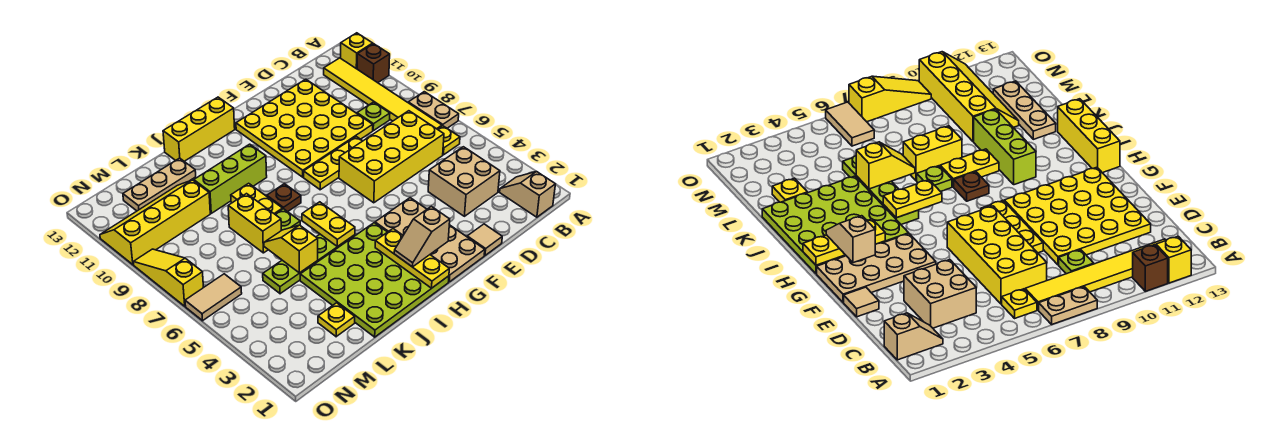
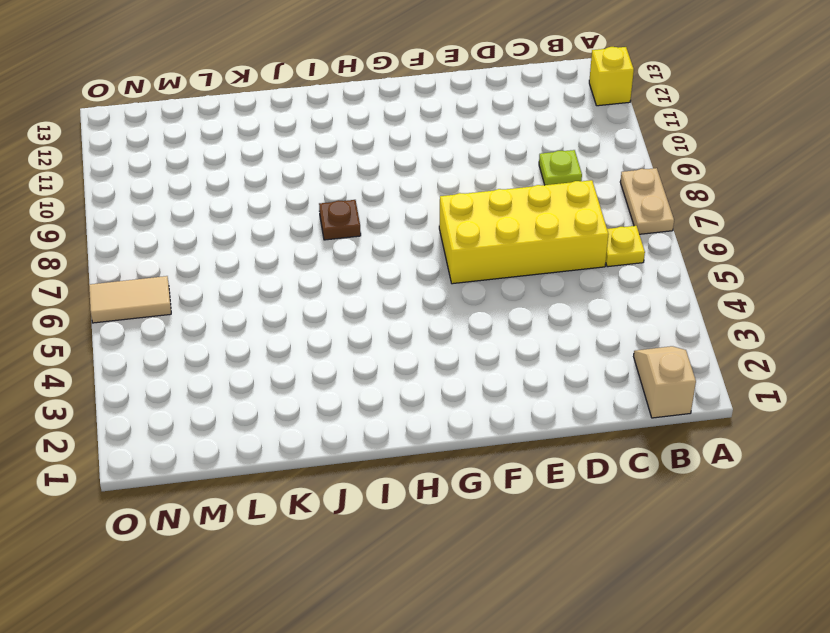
none -> brown 1x1 brick [357,44,390,83]
none -> yellow 1x6 tile [324,58,442,129]
none -> tan 2x2 brick [428,147,500,216]
none -> yellow 4x4 plate [236,79,373,177]

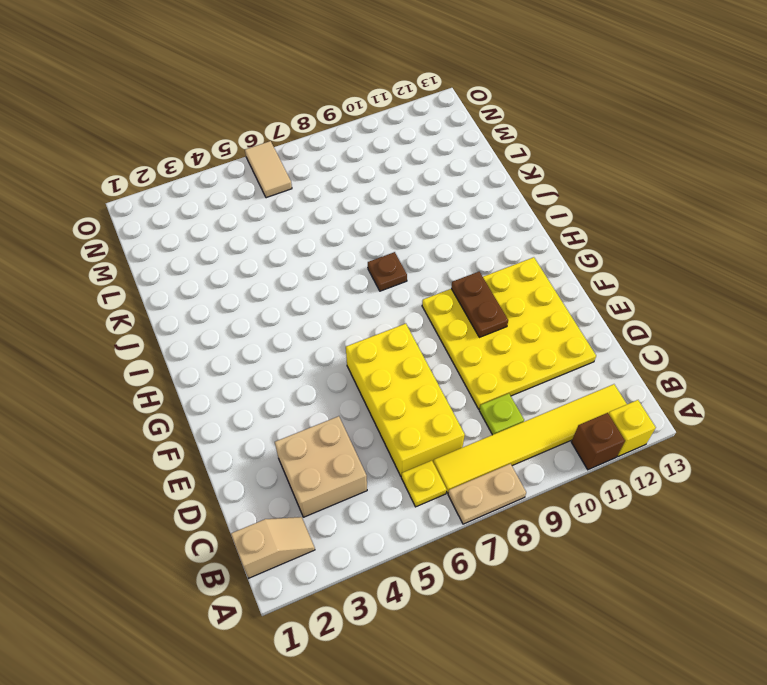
brown 1x2 plate [451,272,508,337] -> none
none -> tan 1x1 tile [467,224,502,255]
none -> yellow 1x3 plate [304,137,362,190]
none -> tan 2x4 plate [375,198,485,282]
none -> lime 4x4 plate [300,223,449,337]

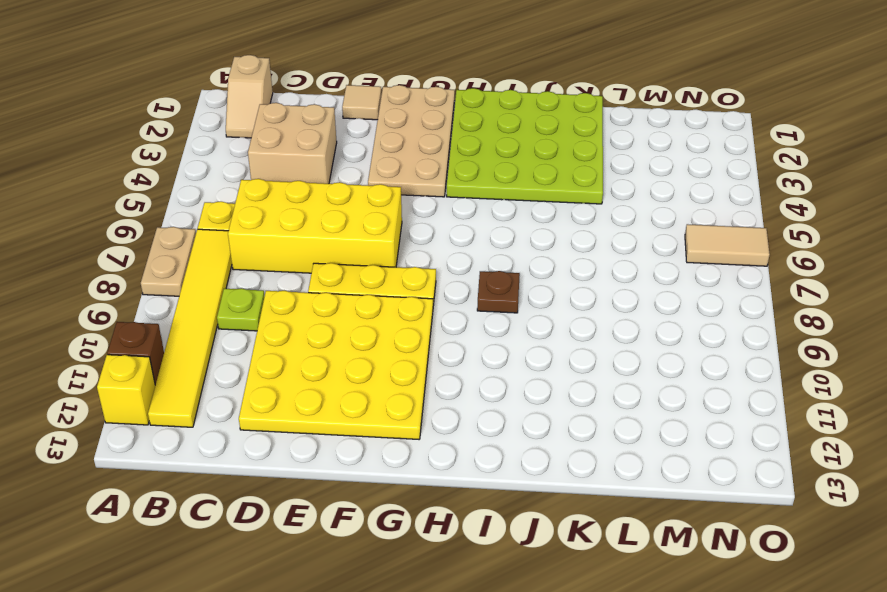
none -> yellow 1x3 brick [163,97,235,161]
none -> lime 1x4 plate [263,234,355,294]
none -> lime 1x3 brick [194,144,267,213]
none -> lime 1x1 plate [275,209,300,230]

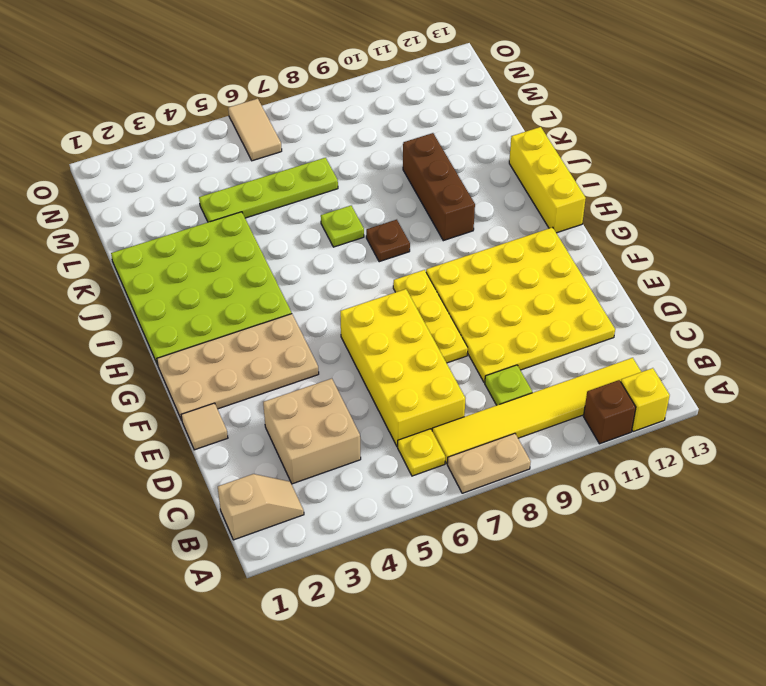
brown 1x3 brick [403,133,475,241] -> lime 1x3 brick [194,144,267,213]
lime 1x4 plate [199,158,338,222] -> lime 1x4 plate turned to [263,234,355,294]
none -> yellow 1x2 plate [231,183,283,214]
none -> yellow 1x2 brick [228,194,281,253]
none -> tan 1x3 plate [123,158,196,211]
none -> yellow 1x1 plate [318,303,355,337]

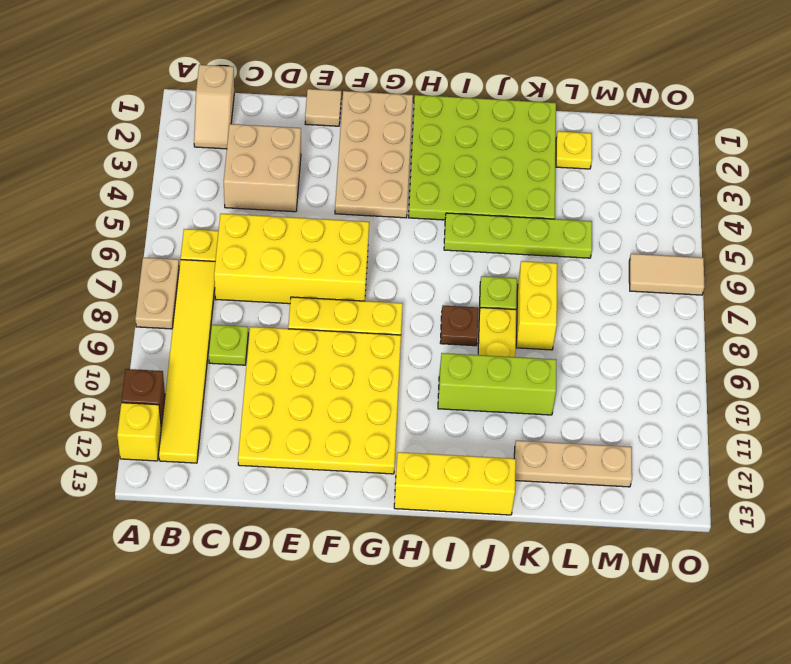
none -> yellow 2x4 slope [100,180,210,265]
none -> yellow 1x3 slope [133,249,204,306]
none -> yellow 1x3 plate [375,229,449,288]
none -> yellow 1x2 plate [302,202,355,247]

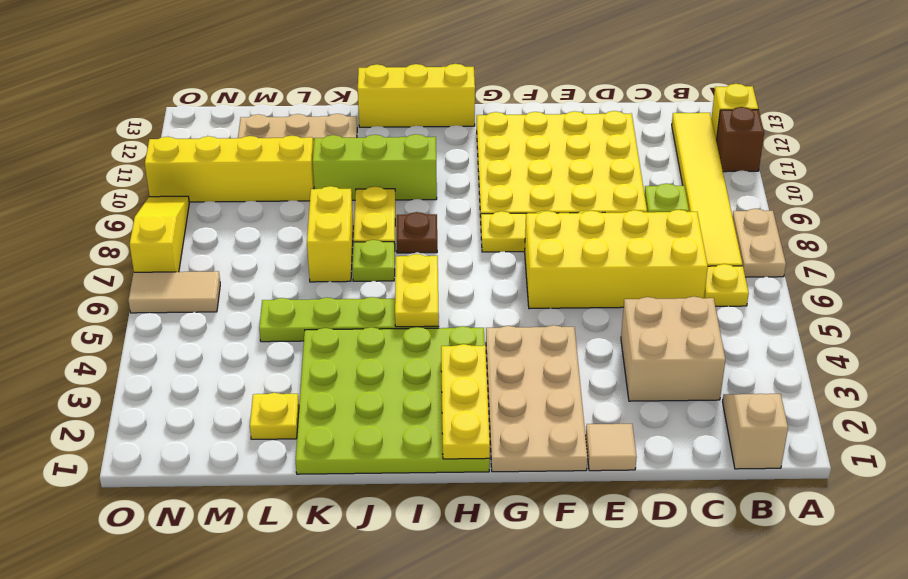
none -> yellow 1x2 slope [264,225,318,273]
none -> tan 1x2 slope [394,206,450,267]

